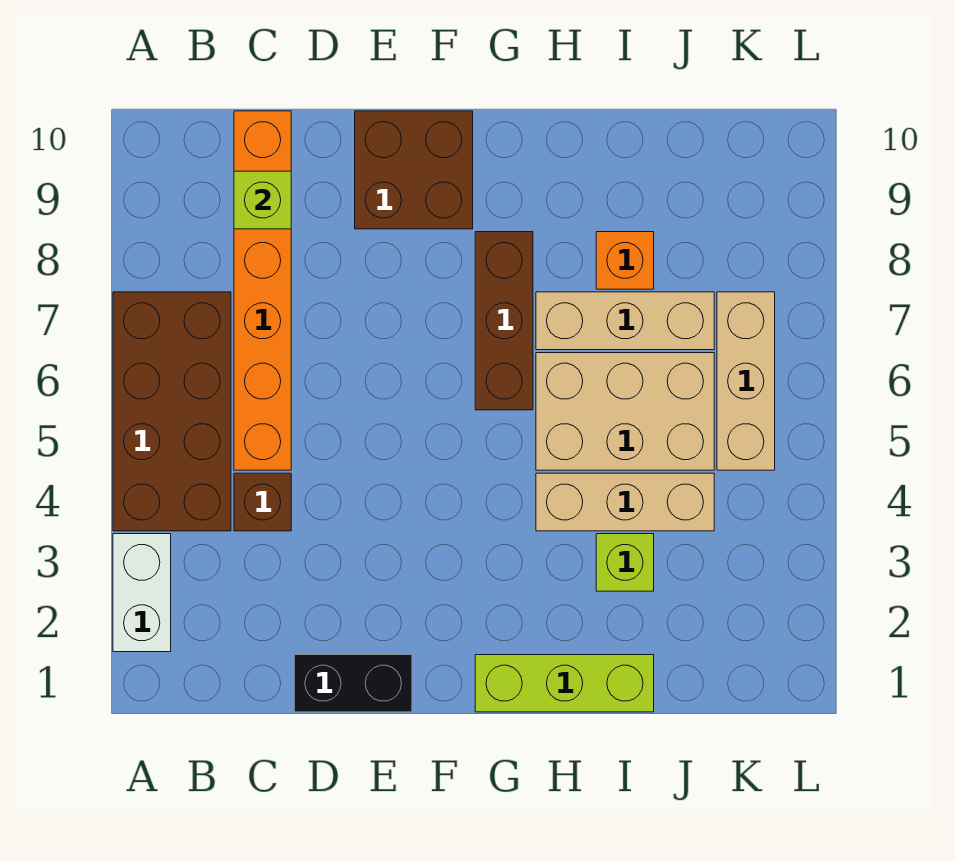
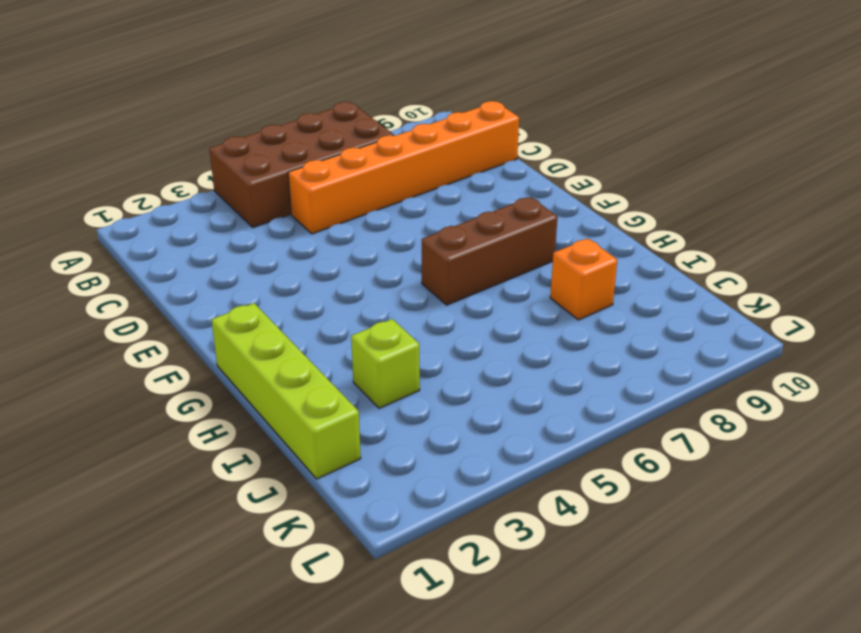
lime 1x4 brick [212,303,361,479] -> lime 1x3 brick [475,655,654,712]
none -> white 1x2 brick [113,534,171,652]
none -> brown 1x1 brick [234,473,291,531]
none -> black 1x2 brick [294,655,412,712]

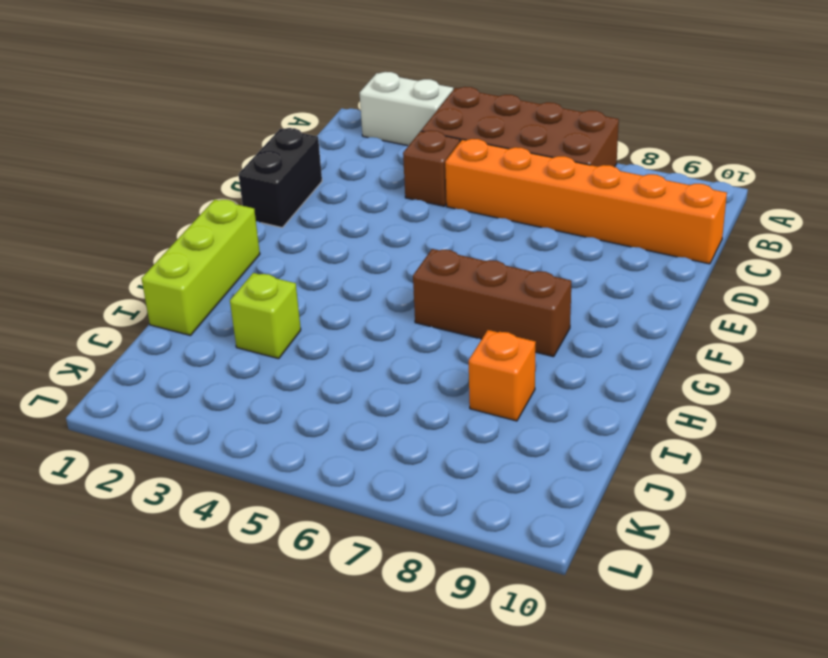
none -> brown 2x2 brick [355,111,473,229]
none -> tan 1x3 brick [536,473,714,531]
none -> tan 2x3 brick [536,353,714,470]

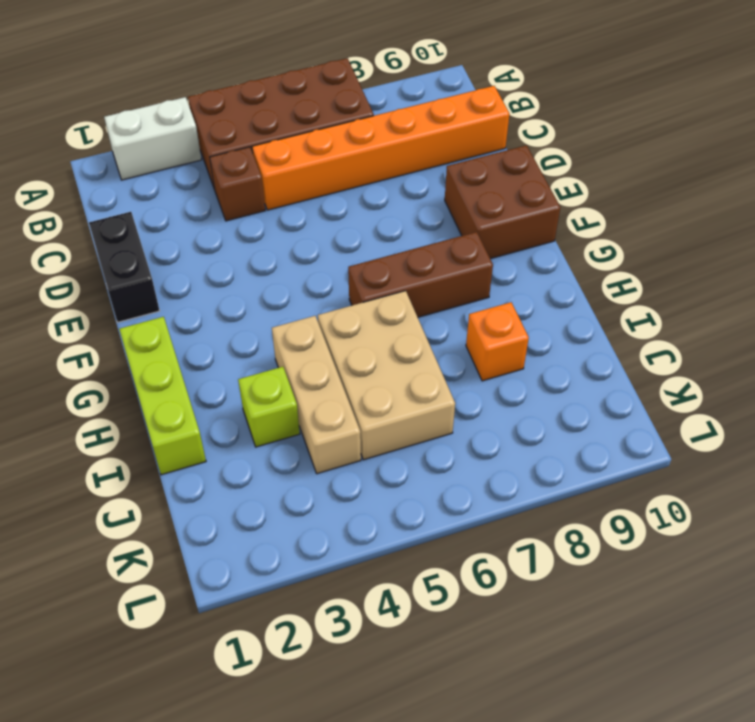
none -> tan 1x3 brick [536,292,714,350]
none -> tan 1x3 brick [717,292,775,470]
none -> lime 1x1 brick [234,171,291,229]

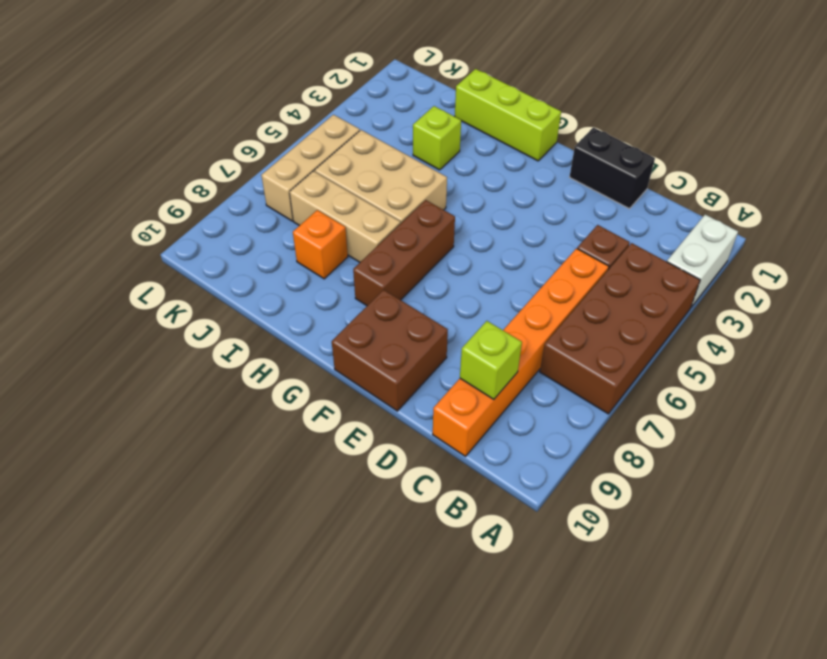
none -> tan 1x3 brick [536,473,714,531]

